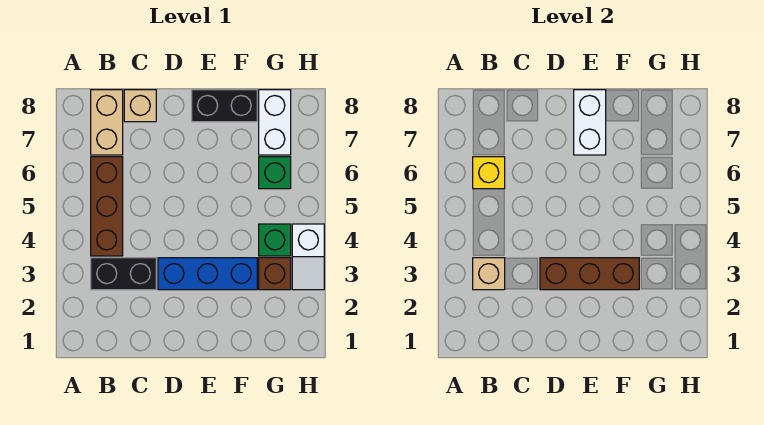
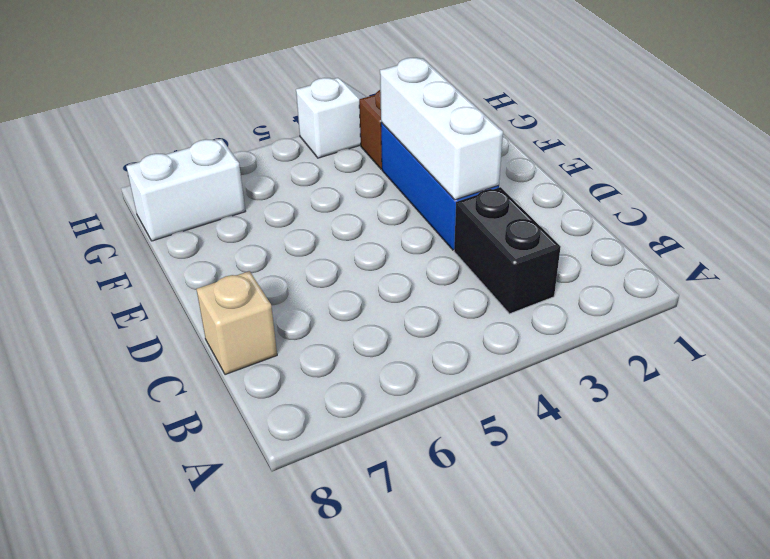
white 1x3 brick [380,58,503,200] -> brown 1x3 brick [540,258,639,290]
none -> brown 1x3 brick [91,157,123,256]
none -> tan 1x2 brick [91,90,123,155]
none -> black 1x2 brick [192,90,257,122]

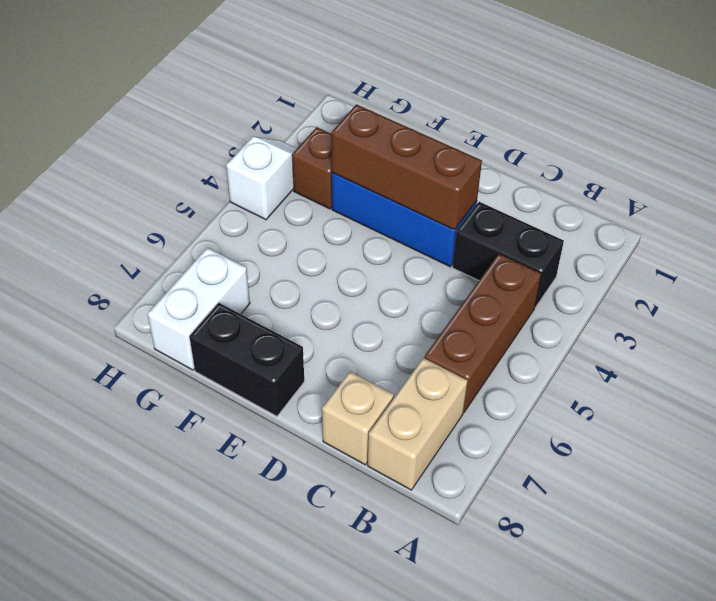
none -> green 1x1 brick [259,224,291,256]
none -> green 1x1 brick [259,157,291,189]
none -> tan 1x1 brick [473,258,505,290]

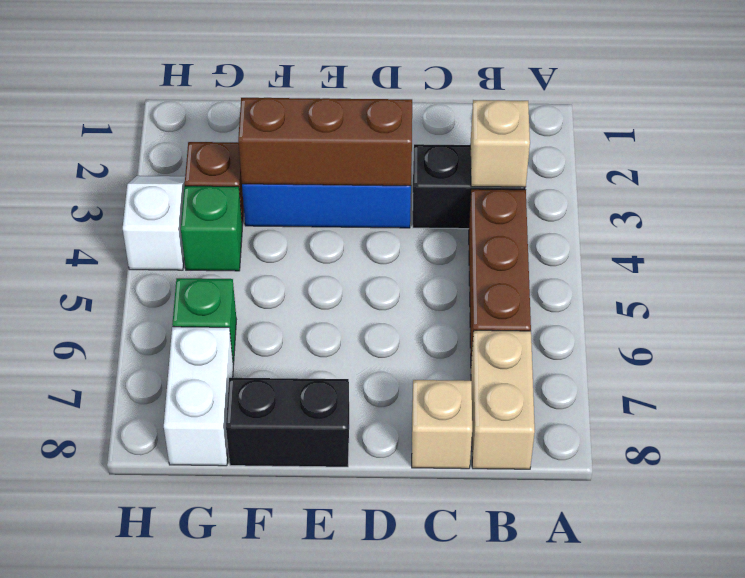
none -> yellow 1x1 brick [473,157,505,189]
none -> white 1x2 brick [574,90,606,155]

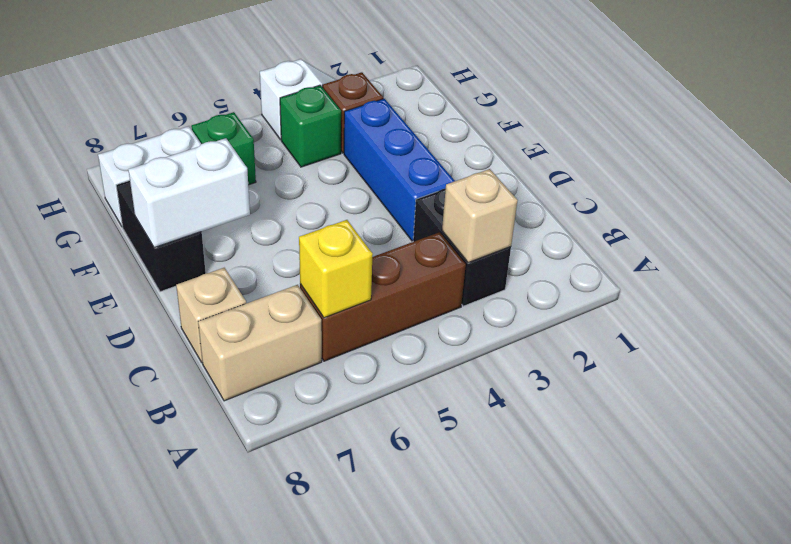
none -> brown 1x3 brick [540,258,639,290]

